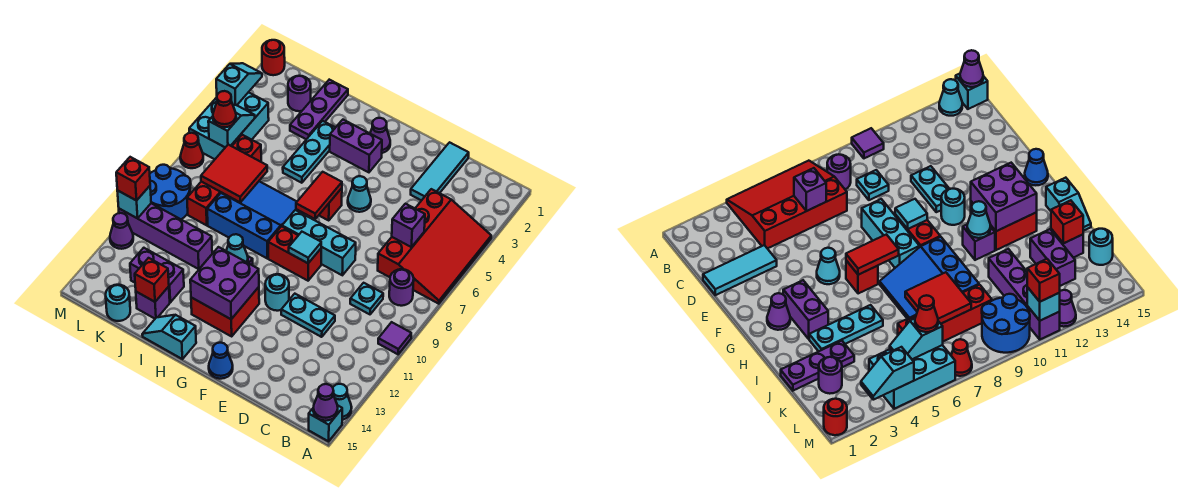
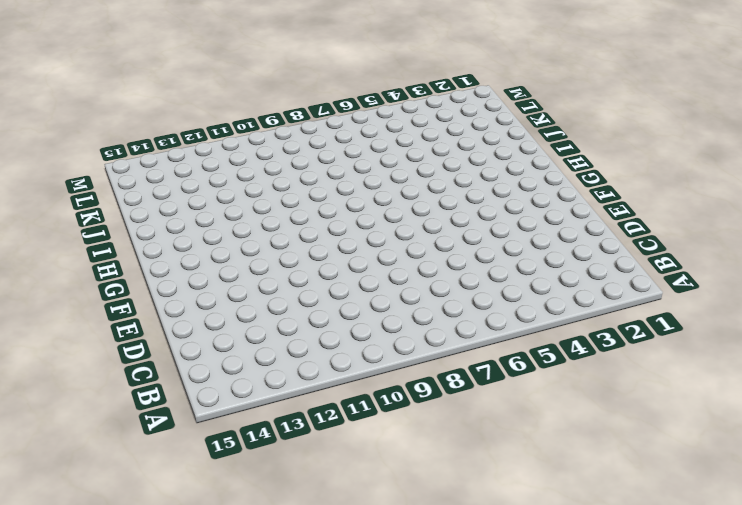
none -> red 3x4 slope [378,189,491,304]
none -> purple 1x1 tile [378,322,411,354]
none -> cyan 1x1 cone [333,384,352,420]
none -> cyan 1x1 brick [309,405,342,441]

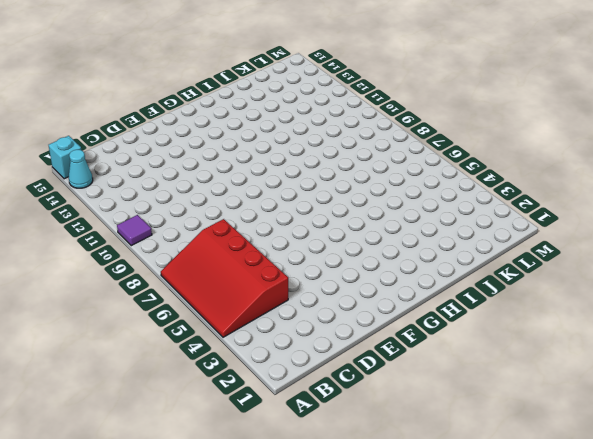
none -> purple 1x1 round brick [389,269,414,306]
none -> cyan 1x1 plate [350,283,383,314]
none -> cyan 1x3 tile [411,142,469,201]
none -> cyan 1x2 plate [281,294,335,337]

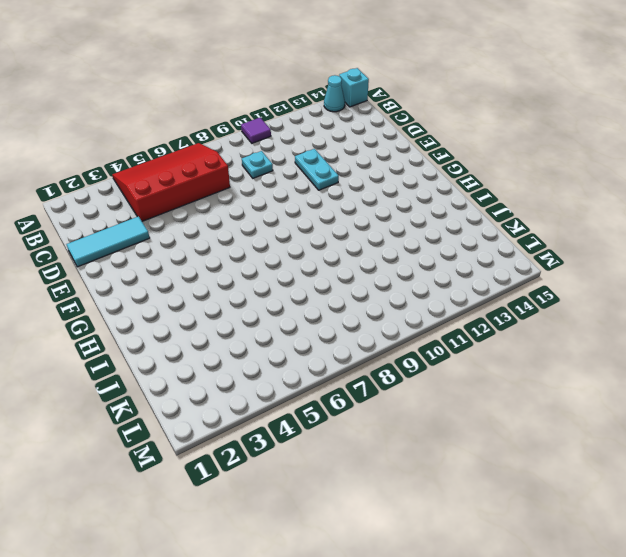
none -> purple 1x1 round brick [389,269,414,306]
none -> cyan 1x3 brick [282,210,356,275]
none -> cyan 1x1 cone [348,176,371,212]
none -> red 1x2 brick [268,226,321,281]

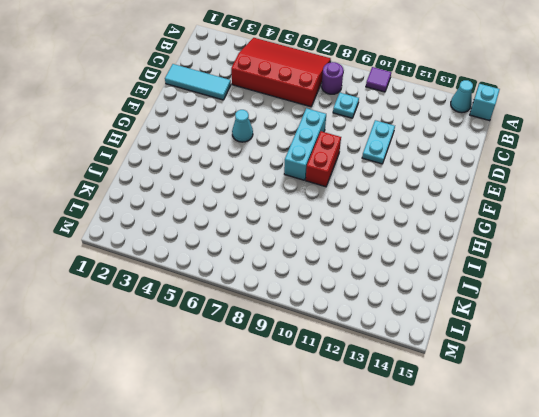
none -> cyan 1x1 round brick [265,274,289,311]
none -> blue 1x1 cone [209,343,233,379]
none -> purple 1x1 cone [370,118,390,153]
none -> purple 1x2 brick [330,120,382,172]

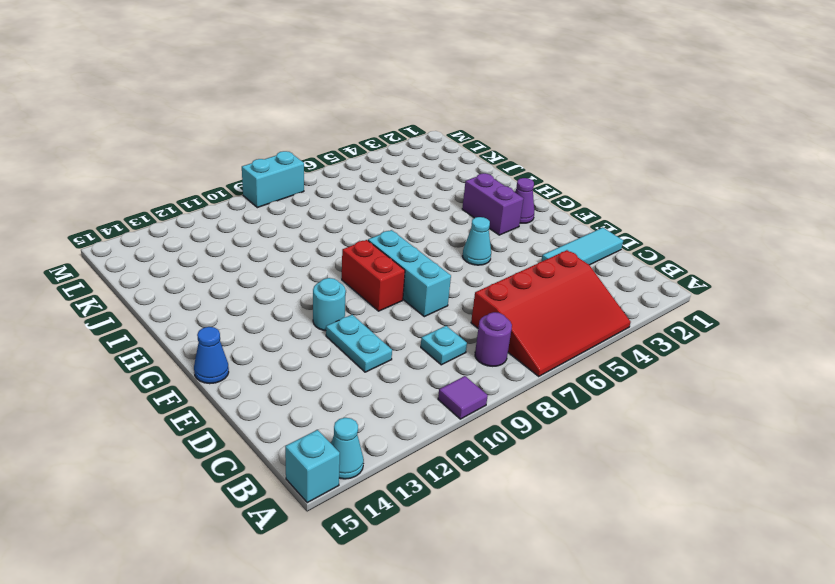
cyan 1x2 brick [242,151,304,208] -> blue 2x2 round brick [150,165,191,219]
none -> red 1x1 brick [319,188,342,220]
none -> red 2x2 brick [191,287,259,336]
none -> blue 3x3 slope [207,181,305,258]
none -> purple 1x1 brick [963,225,995,260]

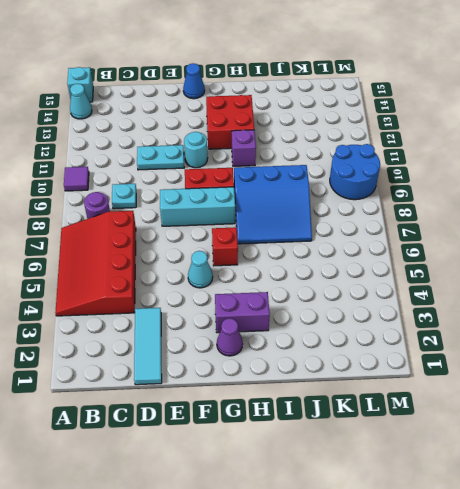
none -> cyan 1x2 slope [142,315,196,359]
none -> cyan 1x3 plate [283,121,335,183]
none -> purple 1x3 plate [290,80,348,139]
none -> purple 1x4 brick [119,203,212,269]

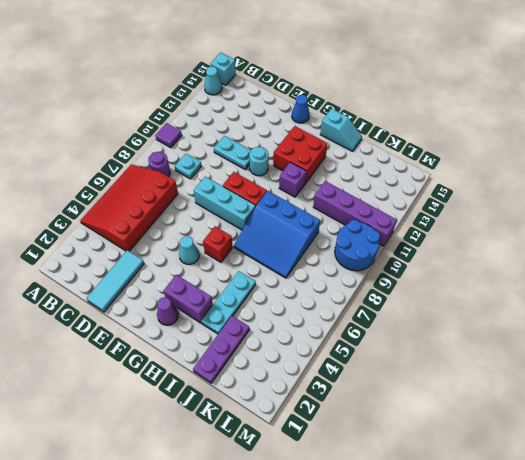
none -> purple 1x2 brick [130,248,184,302]
none -> purple 1x1 brick [136,287,170,319]
none -> purple 1x1 round brick [288,76,311,111]
none -> red 1x4 brick [187,135,261,225]

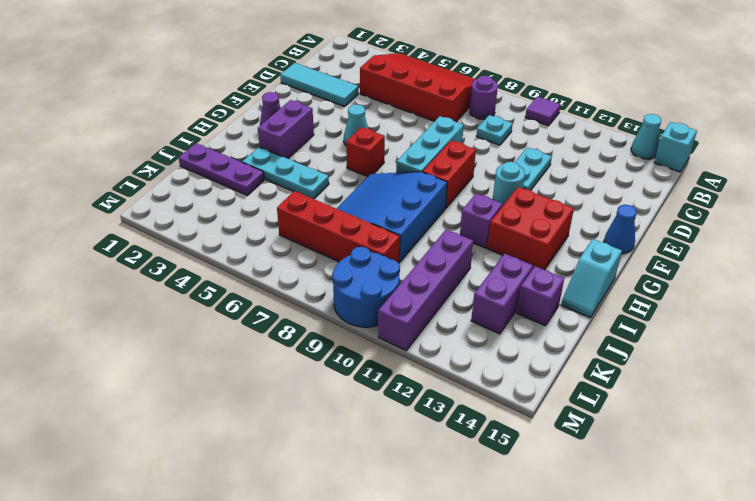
none -> purple 1x1 round brick [288,76,311,111]
none -> cyan 1x1 round brick [106,285,130,321]
none -> cyan 2x3 brick [189,92,269,159]
none -> red 1x1 round brick [262,40,285,75]

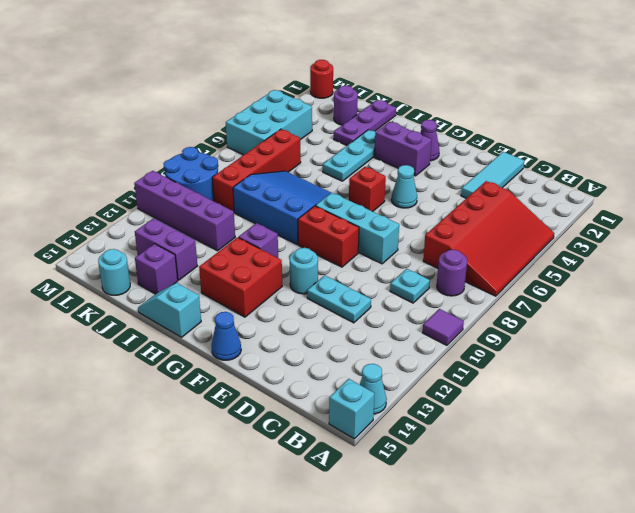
none -> red 1x1 cone [180,133,203,168]
none -> purple 1x1 cone [110,213,133,249]
none -> purple 1x1 cone [313,384,338,421]
none -> purple 1x1 brick [392,204,425,247]

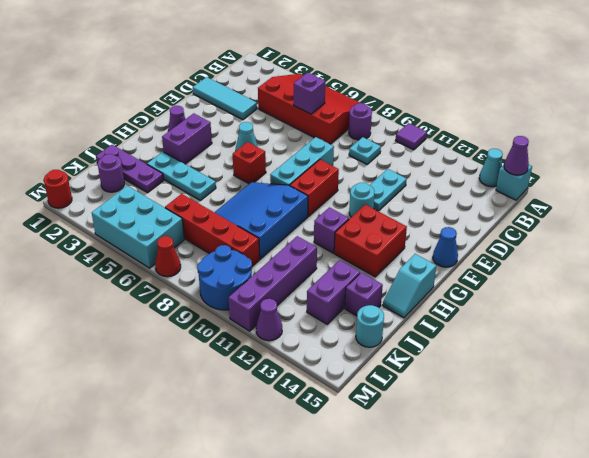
none -> cyan 1x1 tile [289,232,321,263]
none -> red 1x2 tile [296,172,342,219]
none -> purple 2x2 brick [190,247,259,319]
none -> cyan 1x1 cone [226,234,248,263]

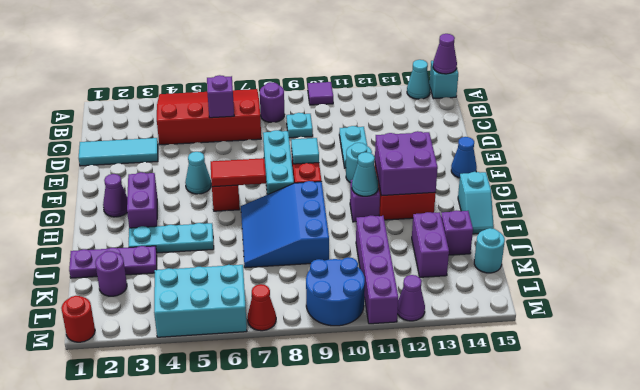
none -> red 1x4 brick [187,135,261,225]
none -> red 2x2 tile [201,145,267,202]
none -> red 1x1 brick [135,258,169,302]
none -> cyan 1x2 slope [208,105,255,147]

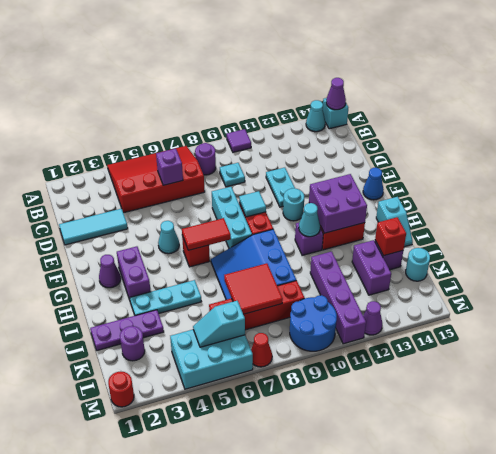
none -> cyan 1x2 slope [216,63,262,105]
none -> cyan 1x1 brick [117,186,151,218]
none -> red 1x1 cone [213,91,236,127]
none -> red 1x1 brick [116,157,150,201]

